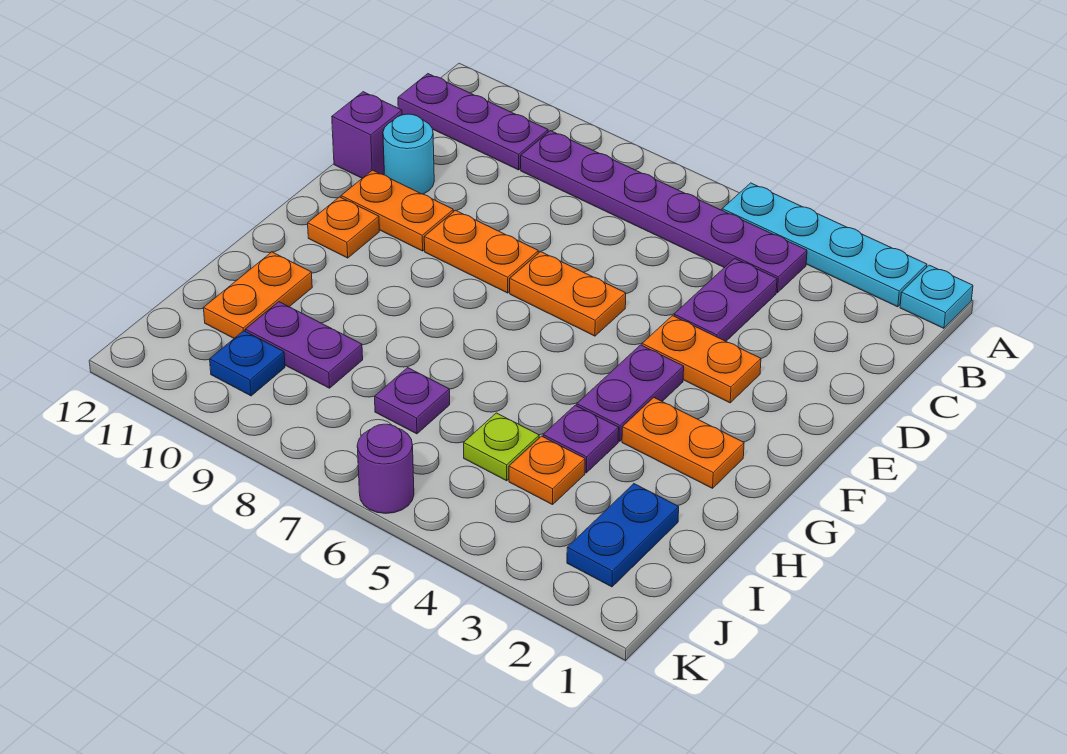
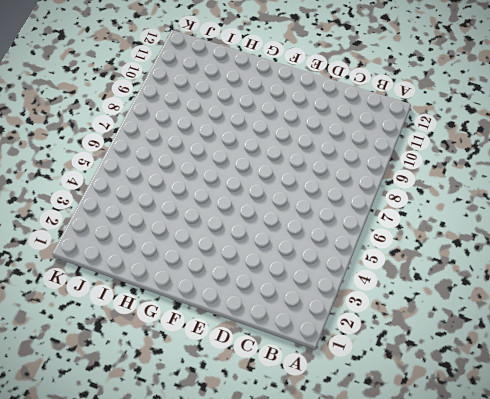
none -> cyan 1x1 plate [900,265,973,328]
none -> cyan 1x4 plate [722,183,927,307]
none -> purple 1x6 plate [521,131,807,293]

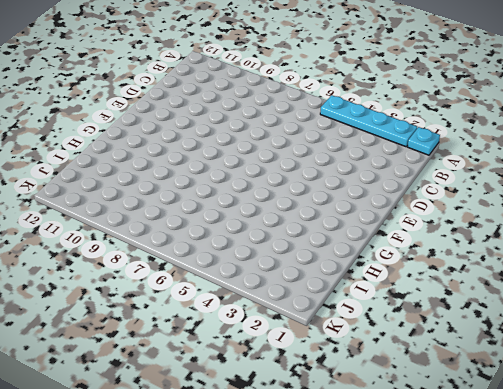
none -> purple 1x6 plate [521,131,807,293]
none -> purple 1x3 plate [398,74,548,170]
none -> purple 1x2 plate [674,258,777,341]

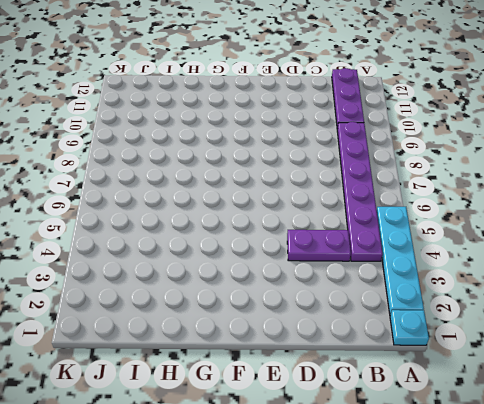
none -> cyan 1x1 round brick [383,114,434,194]
none -> purple 1x1 brick [332,92,402,178]
none -> orange 1x2 plate [642,316,761,403]

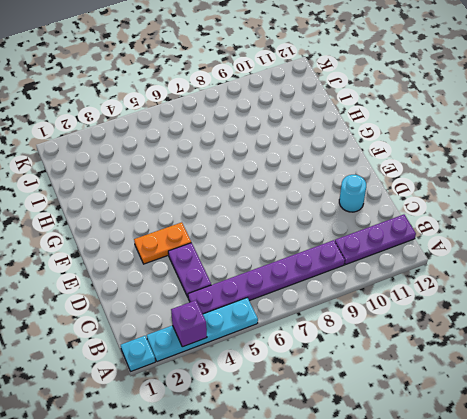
purple 1x1 brick [171,300,207,347] -> purple 1x1 brick moved to [332,92,402,178]
none -> orange 1x2 plate [510,252,626,336]
none -> orange 1x2 plate [424,210,538,293]
none -> orange 1x2 plate [341,170,453,251]

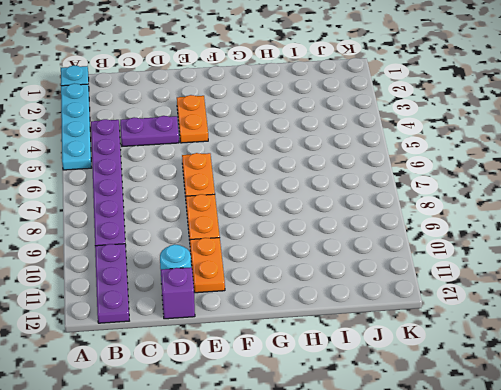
none -> purple 1x2 plate [577,345,684,441]
none -> orange 1x1 plate [308,197,379,258]
none -> orange 1x2 plate [622,398,744,488]

